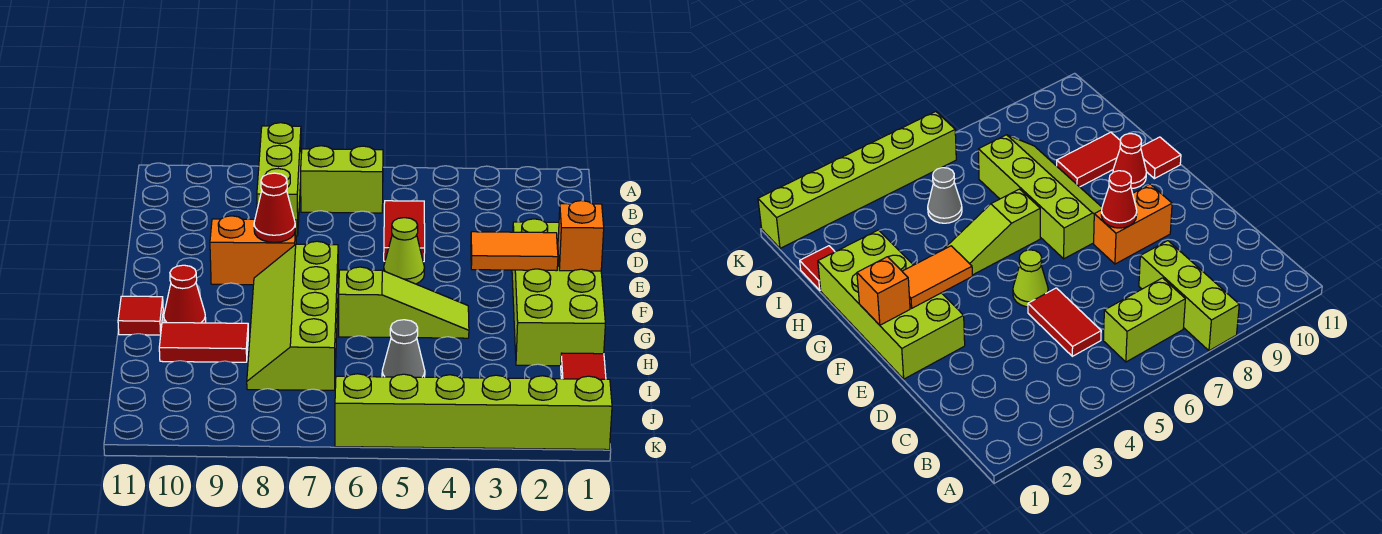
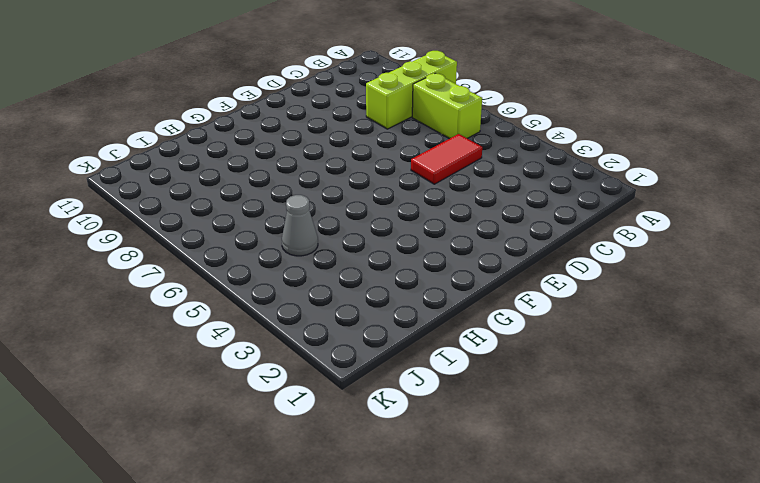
none -> lime 2x4 brick [512,219,605,366]
none -> lime 1x1 cone [384,218,425,284]
none -> orange 1x2 brick [210,216,296,285]

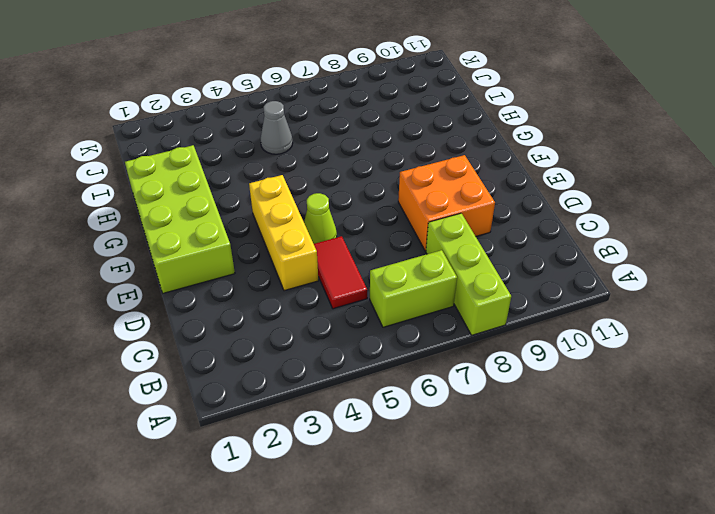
yellow 1x3 brick [249,175,318,291] -> none
orange 2x2 brick [398,155,495,251] -> orange 1x2 brick [210,216,296,285]
none -> lime 2x4 slope [247,241,338,390]
none -> lime 1x3 slope [339,267,469,338]
none -> red 1x1 cone [164,265,206,323]

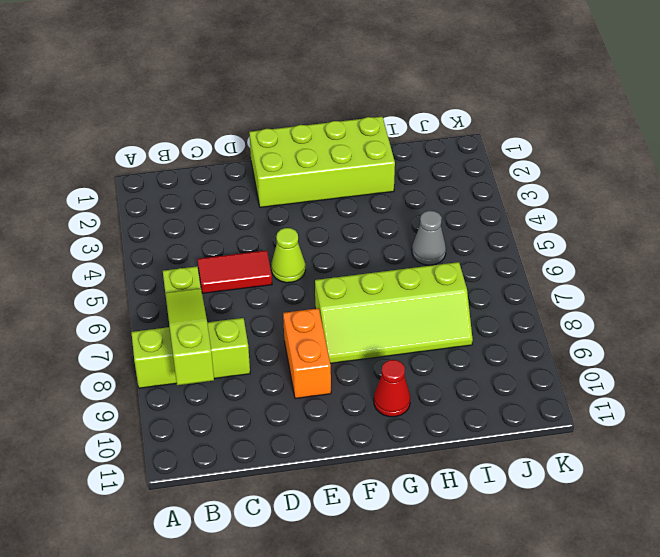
lime 1x3 slope [165,288,214,385] -> lime 1x3 slope moved to [339,267,469,338]
none -> red 1x1 tile [118,296,163,335]
none -> red 1x2 tile [159,323,248,362]
none -> red 1x1 tile [561,353,606,379]

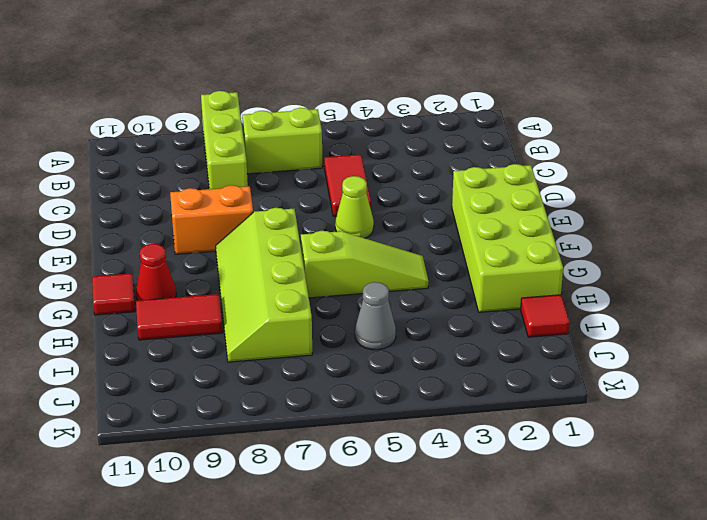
none -> lime 1x6 brick [335,374,612,450]
none -> red 1x1 cone [254,173,295,242]
none -> orange 1x1 brick [558,201,604,271]

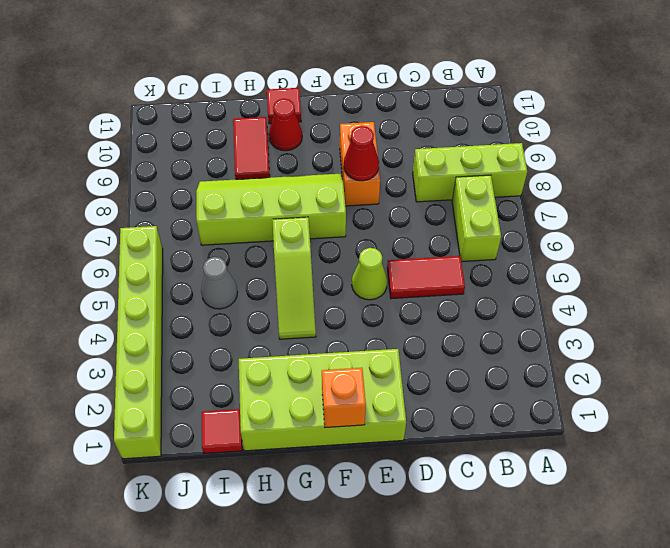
none -> orange 1x2 tile [471,232,558,271]

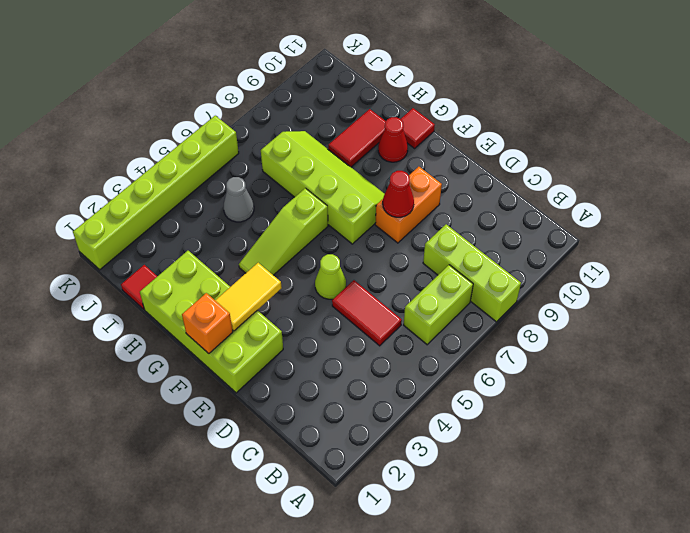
yellow 1x2 tile [215,263,282,331] -> orange 1x2 tile [471,232,558,271]

